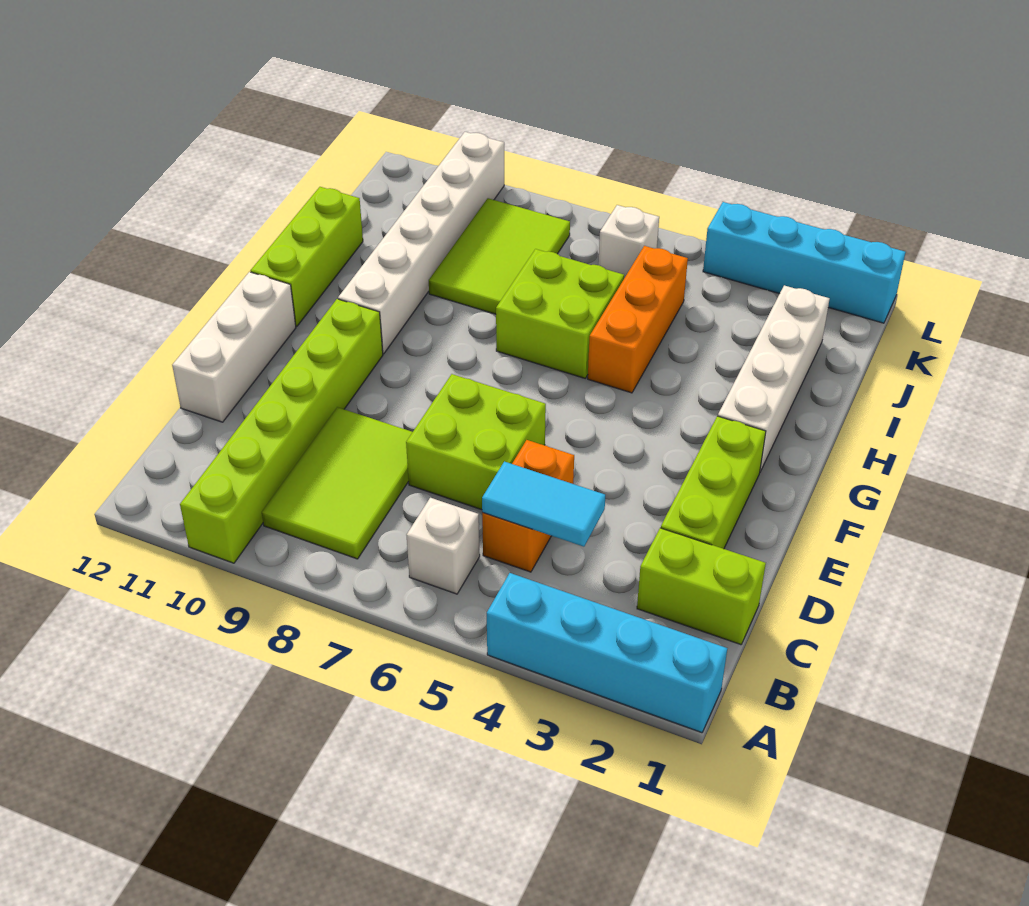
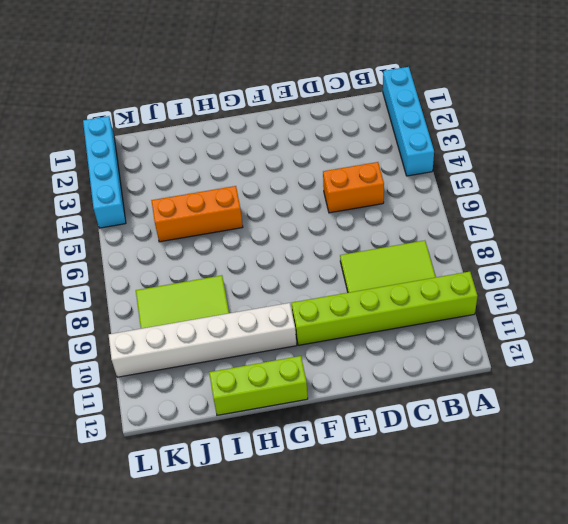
none -> white 1x1 brick [407,498,480,594]
none -> lime 1x2 brick [637,528,766,645]
none -> lime 1x3 brick [661,416,766,549]

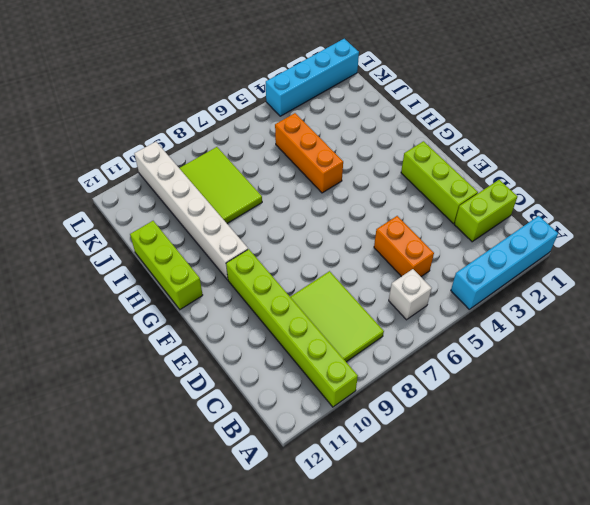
none -> lime 2x2 brick [406,374,546,510]
none -> white 1x3 brick [172,272,296,422]
none -> white 1x4 brick [718,285,830,472]

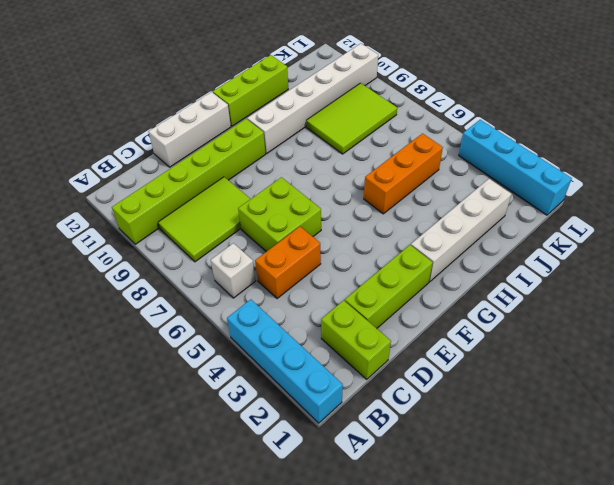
none -> lime 2x2 brick [496,249,624,378]
none -> white 1x1 brick [598,205,659,278]
none -> cyan 1x2 tile [482,462,605,547]

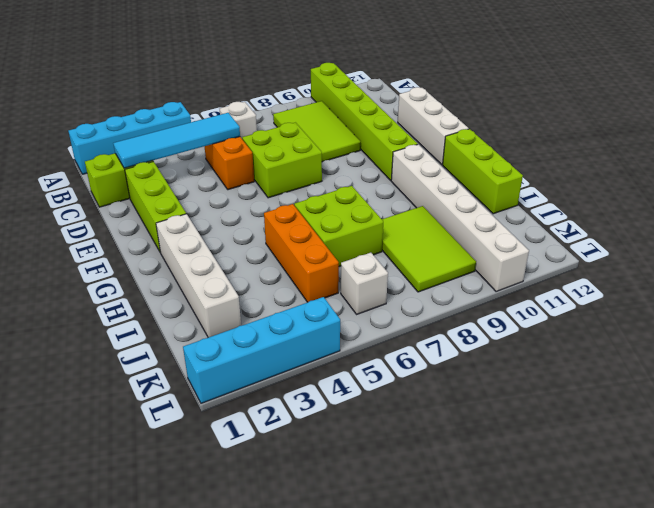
cyan 1x4 tile [113,113,240,168] -> cyan 1x2 tile [482,462,605,547]

